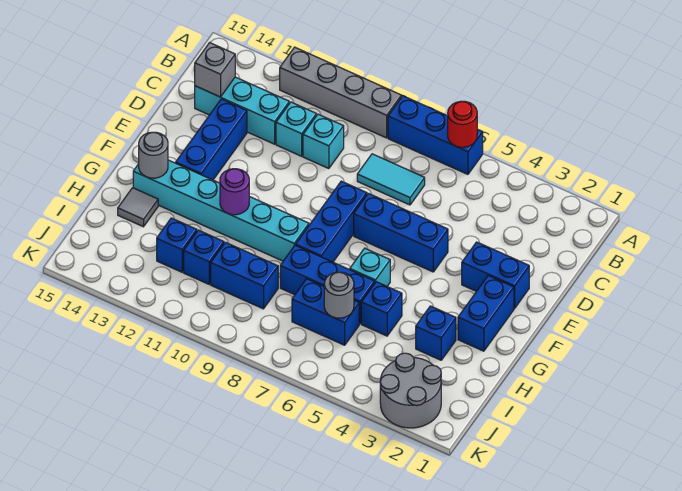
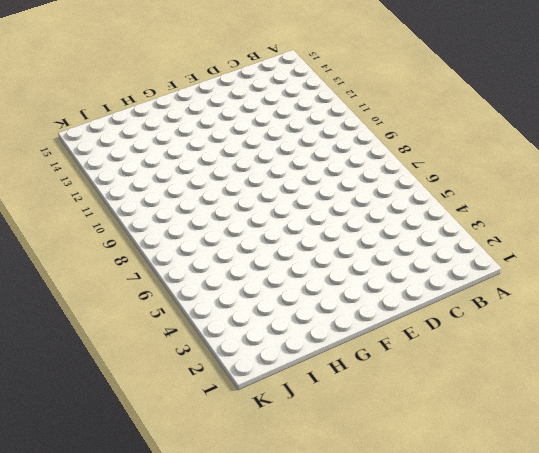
none -> blue 1x3 brick [388,96,483,174]
none -> grey 1x4 brick [280,47,401,138]
none -> cyan 1x2 tile [357,154,425,205]

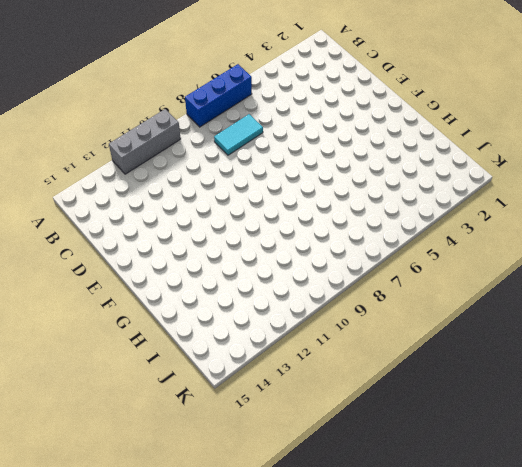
grey 1x3 brick [109,109,181,174] -> grey 1x4 brick [280,47,401,138]
none -> cyan 1x1 brick [303,114,344,169]
none -> cyan 1x1 brick [276,102,316,156]
none -> cyan 1x3 brick [195,77,289,144]

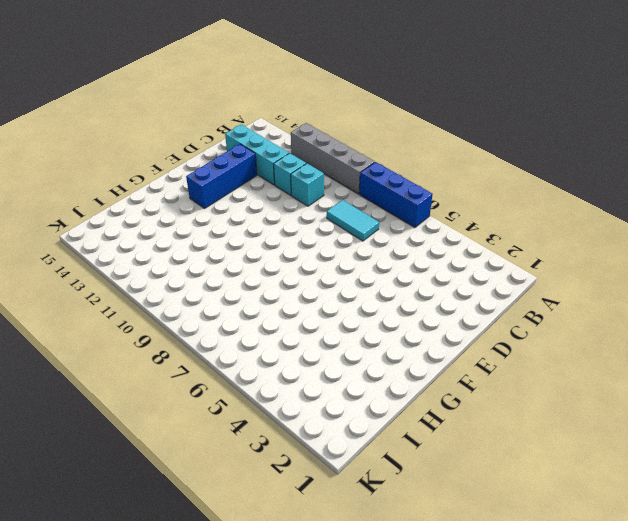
none -> blue 1x2 brick [462,242,529,308]
none -> blue 1x3 brick [354,193,448,272]
none -> blue 1x3 brick [296,181,367,262]

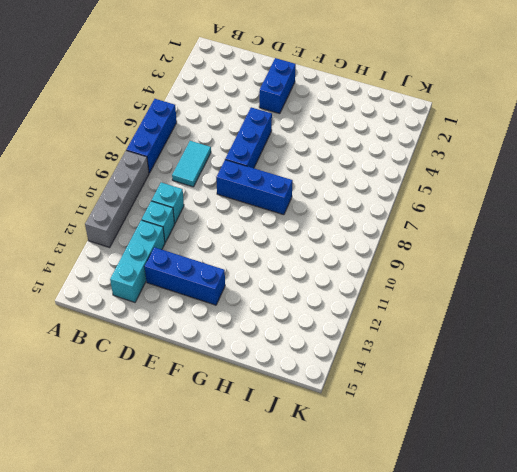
none -> blue 1x2 brick [458,276,514,351]
none -> cyan 1x1 brick [350,248,390,286]
none -> cyan 1x6 brick [133,160,309,261]

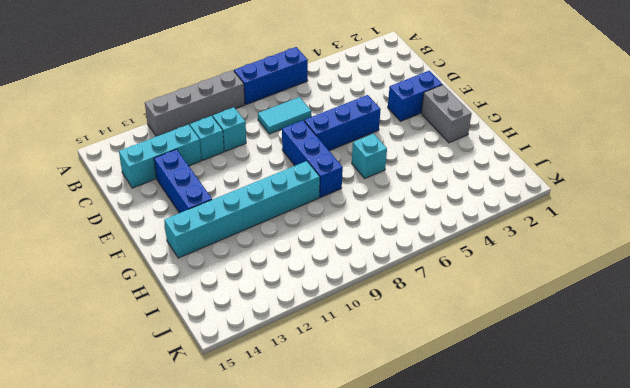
grey 1x2 brick [421,85,472,143] -> blue 1x2 brick [458,276,514,351]
none -> blue 1x1 brick [416,306,456,360]
none -> blue 1x1 brick [361,282,402,336]
none -> blue 1x3 brick [280,245,375,324]

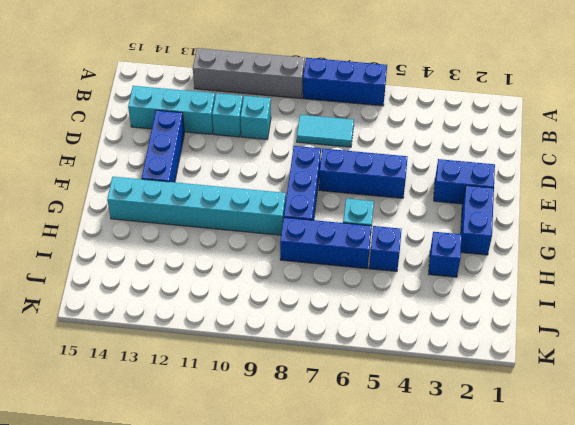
none -> grey 1x1 tile [118,188,158,227]
none -> blue 1x2 brick [292,279,359,345]
none -> blue 1x2 brick [211,242,278,309]

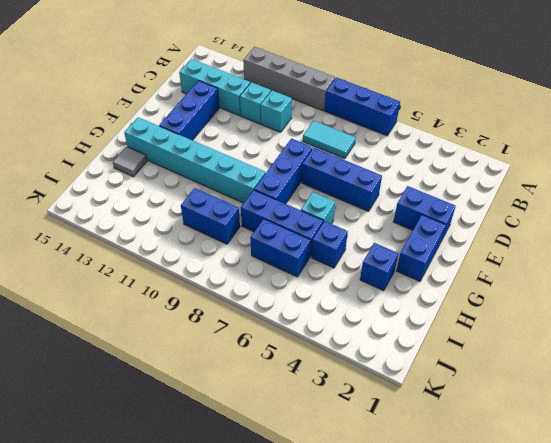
none -> blue 1x1 brick [184,230,224,284]
none -> blue 1x1 brick [157,218,197,272]
none -> grey 2x2 round brick [380,353,441,428]

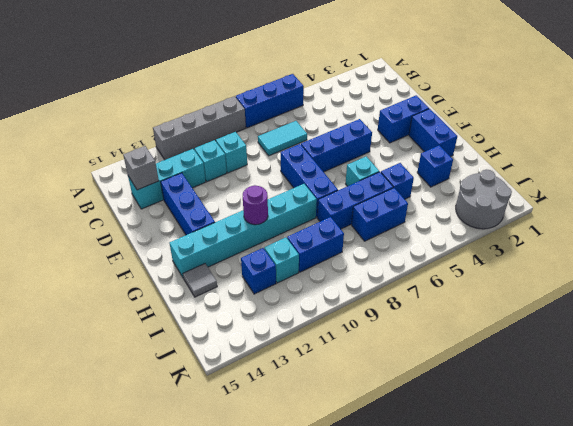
cyan 1x1 brick [264,238,299,283] -> blue 1x1 brick [184,230,224,284]
none -> red 1x1 round brick [448,101,477,147]
none -> grey 1x1 round brick [139,132,168,178]
none -> grey 1x1 round brick [324,272,354,318]

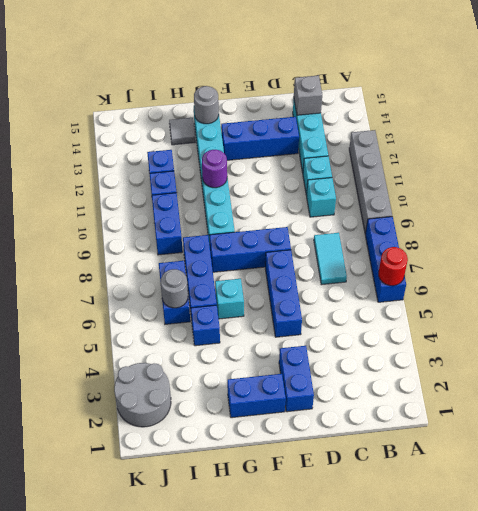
none -> blue 1x1 brick [416,306,456,360]

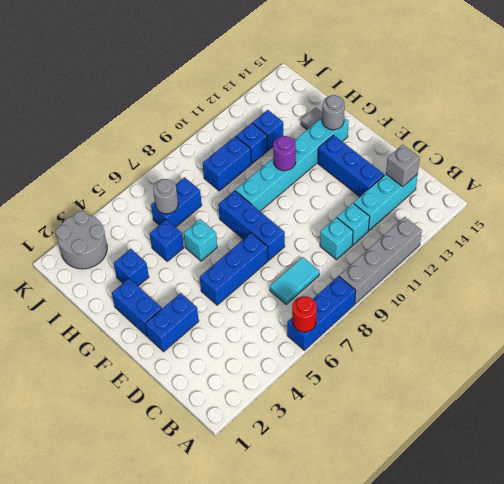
none -> blue 1x3 brick [280,245,375,324]

